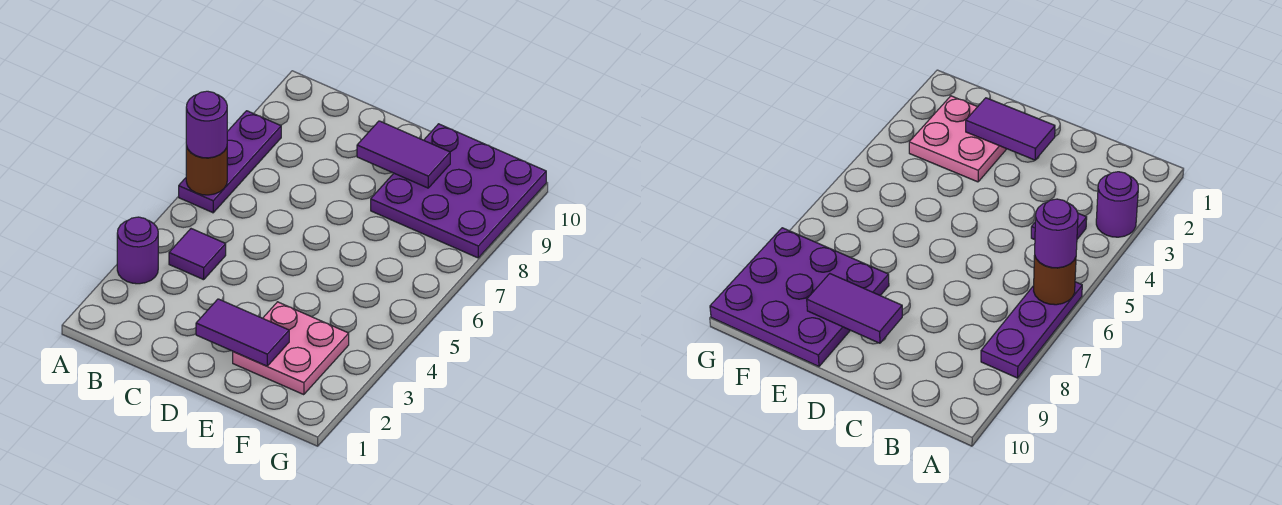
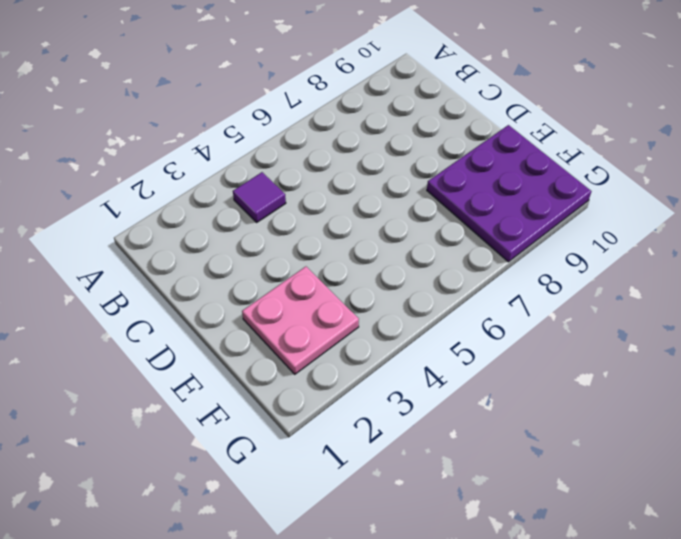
none -> purple 1x1 round brick [117,217,158,284]
none -> purple 1x3 plate [179,111,281,213]

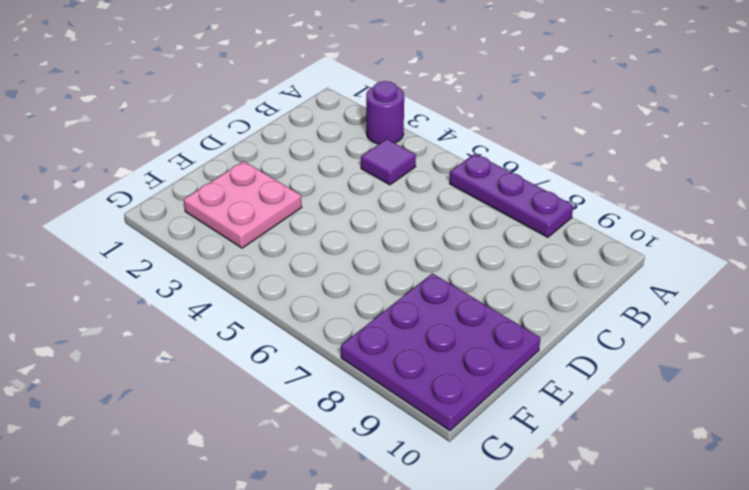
none -> brown 1x1 round brick [186,146,227,195]
none -> purple 1x2 tile [196,299,289,366]

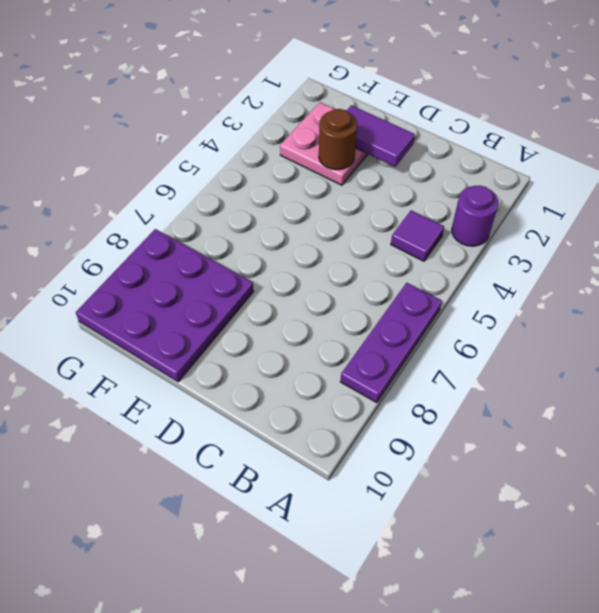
brown 1x1 round brick [319,109,357,170] -> brown 1x1 round brick moved to [186,146,227,195]
none -> purple 1x2 tile [357,121,450,188]
none -> purple 1x1 round brick [186,91,227,158]

